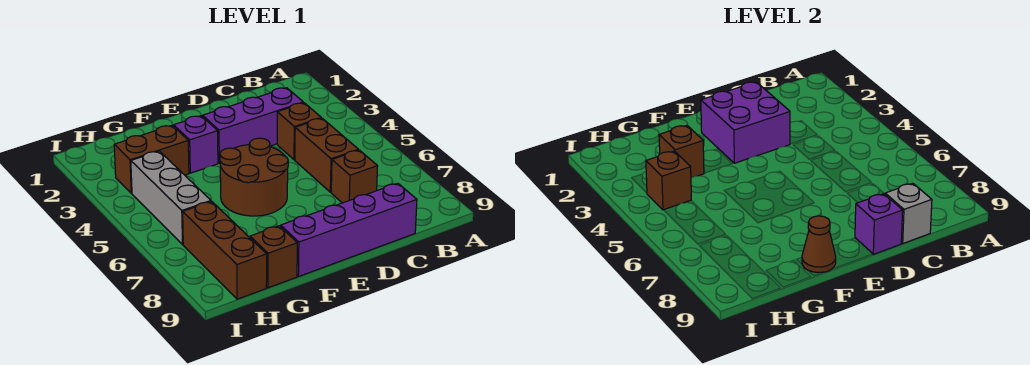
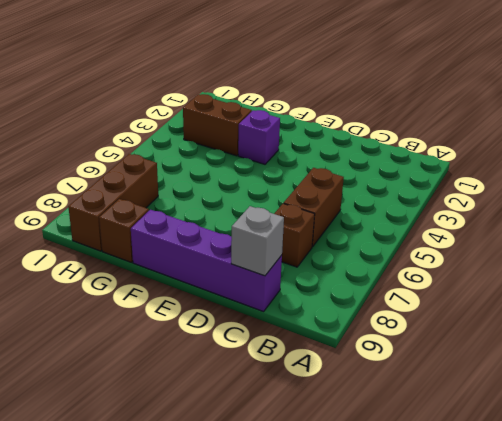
none -> purple 1x3 brick [203,88,303,163]
none -> brown 1x1 brick [277,103,321,160]
none -> brown 2x2 round brick [220,138,288,216]

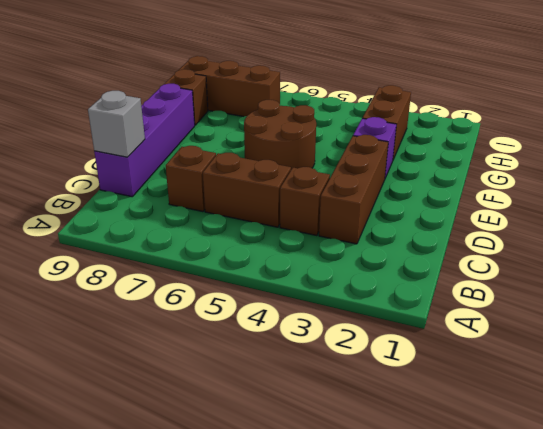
brown 1x3 brick [319,135,388,244] -> purple 1x3 brick [203,88,303,163]
none -> grey 1x3 brick [131,151,211,244]
none -> purple 2x2 brick [701,82,790,163]
none -> purple 1x1 brick [855,194,903,254]

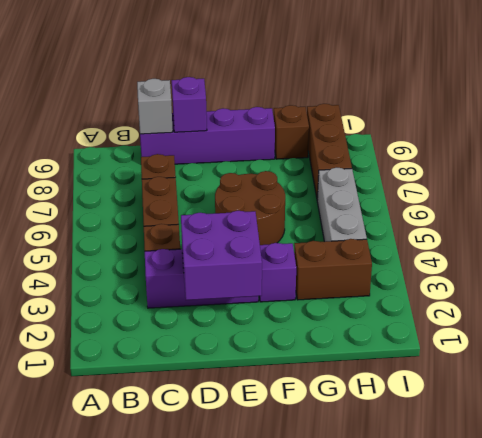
none -> brown 1x1 cone [802,216,836,273]
none -> brown 1x1 brick [659,125,704,178]
none -> brown 1x1 brick [646,151,691,210]

